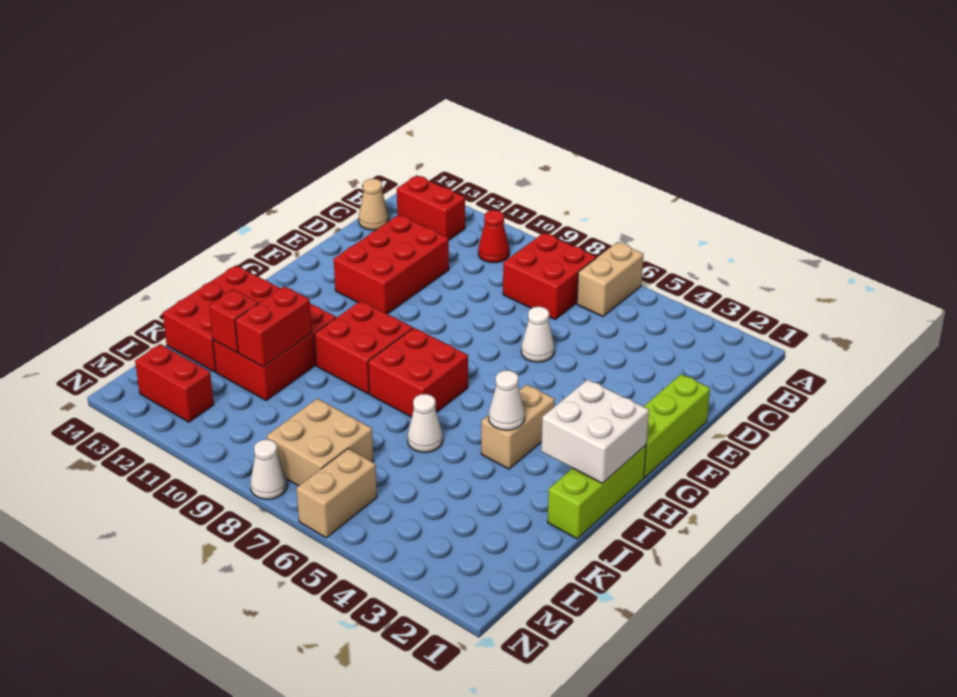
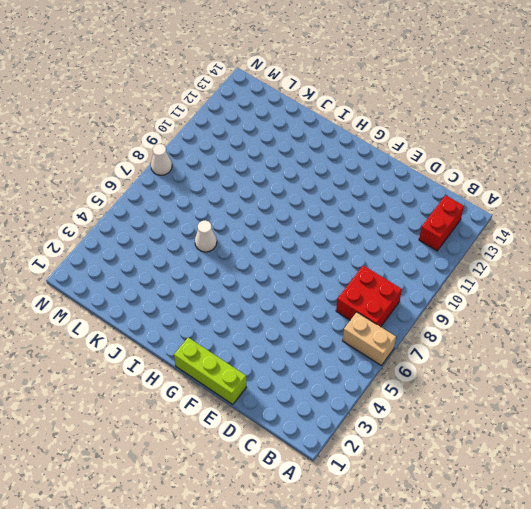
none -> red 1x1 cone [478,210,509,263]
none -> tan 1x1 cone [359,179,389,230]
none -> red 2x3 brick [334,215,449,314]

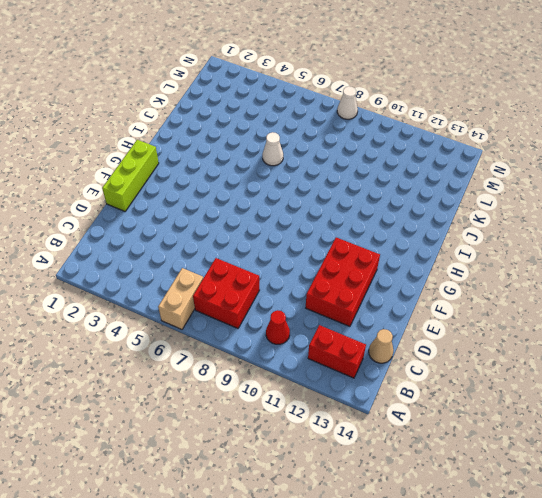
none -> white 1x1 cone [521,307,555,362]
none -> lime 1x3 brick [548,445,646,539]
none -> tan 1x2 brick [481,384,555,469]

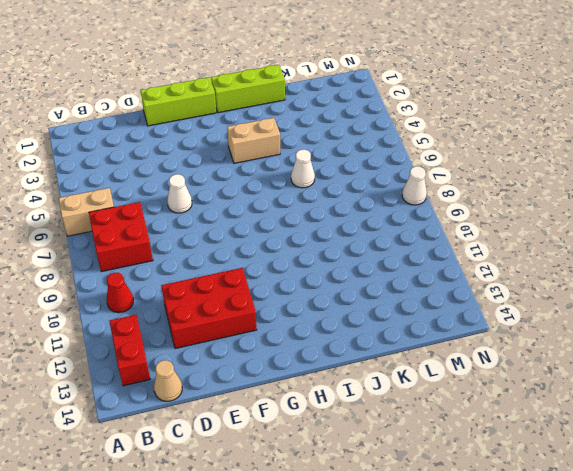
none -> red 2x2 brick [368,328,468,417]
none -> red 2x2 brick [314,301,413,394]
none -> red 2x3 brick [213,304,336,400]

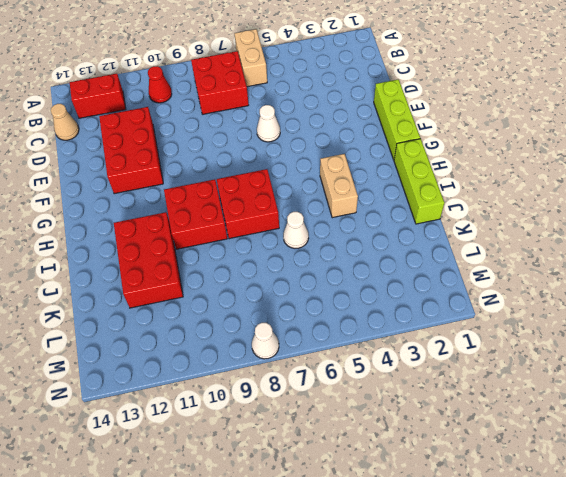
none -> red 2x3 brick [163,265,281,372]
none -> tan 2x2 brick [267,398,373,486]
none -> tan 1x2 brick [296,449,377,538]

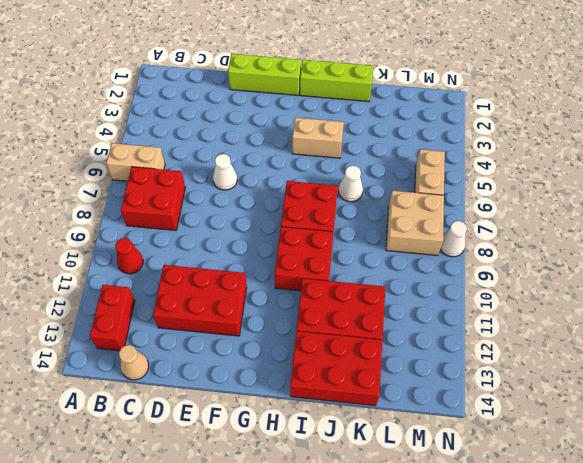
tan 1x2 brick [415,149,445,195] -> tan 1x2 brick turned to [296,449,377,538]
none -> red 1x2 brick [135,344,214,422]
none -> white 2x2 brick [541,379,649,483]
none -> white 1x1 cone [489,370,525,430]

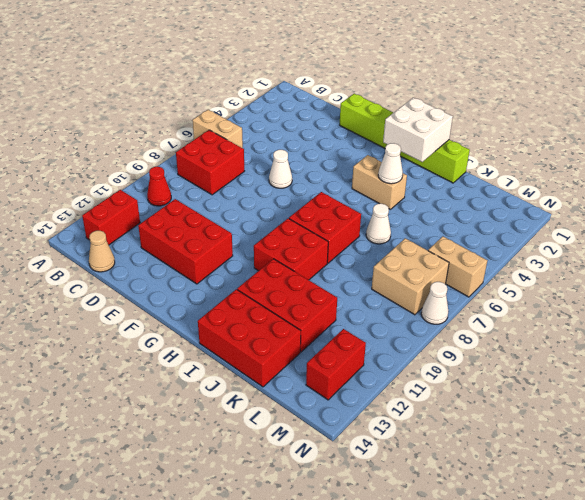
none -> red 1x2 brick [235,286,312,367]
none -> red 1x1 brick [209,290,258,353]

